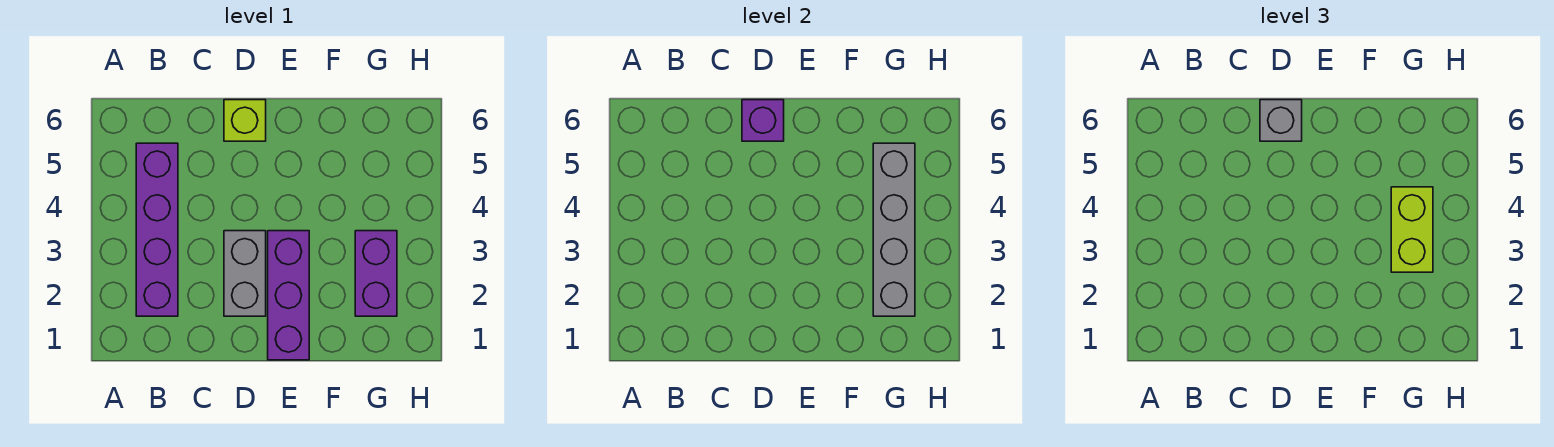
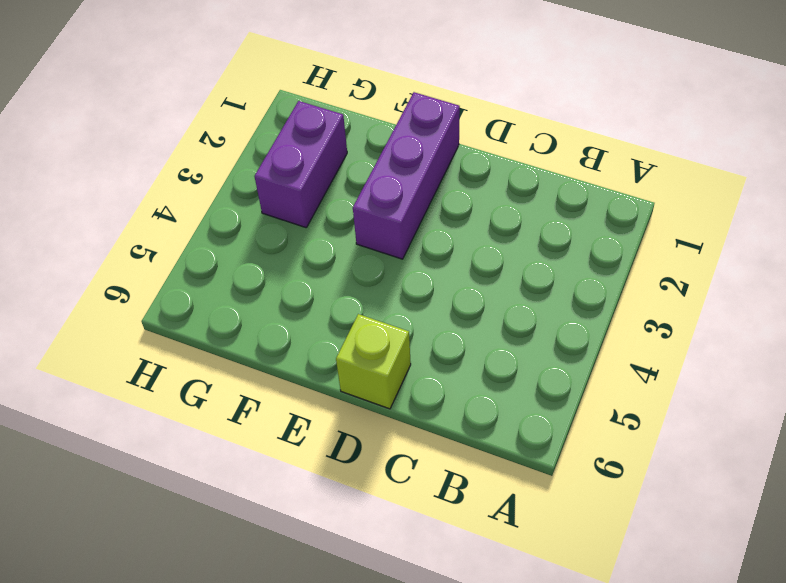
none -> purple 1x4 brick [136,143,178,316]
none -> grey 1x2 brick [224,231,266,316]

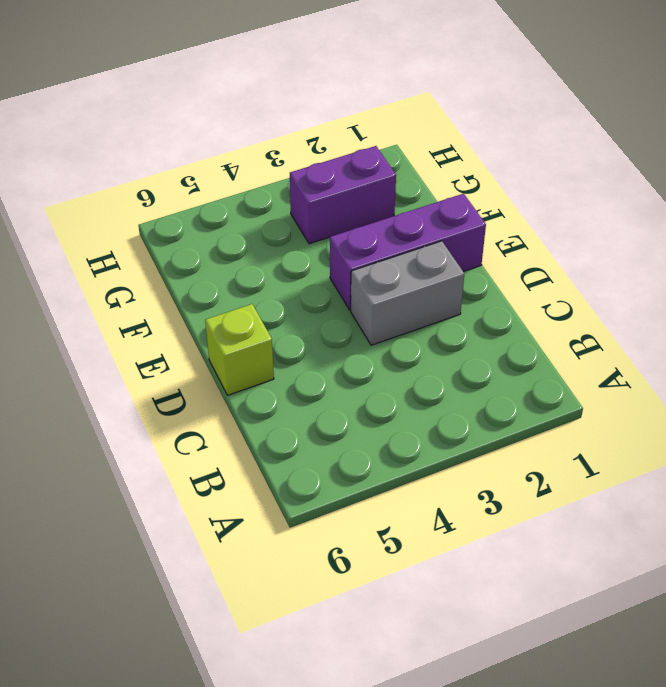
none -> purple 1x4 brick [136,143,178,316]
none -> purple 1x1 brick [742,100,784,141]

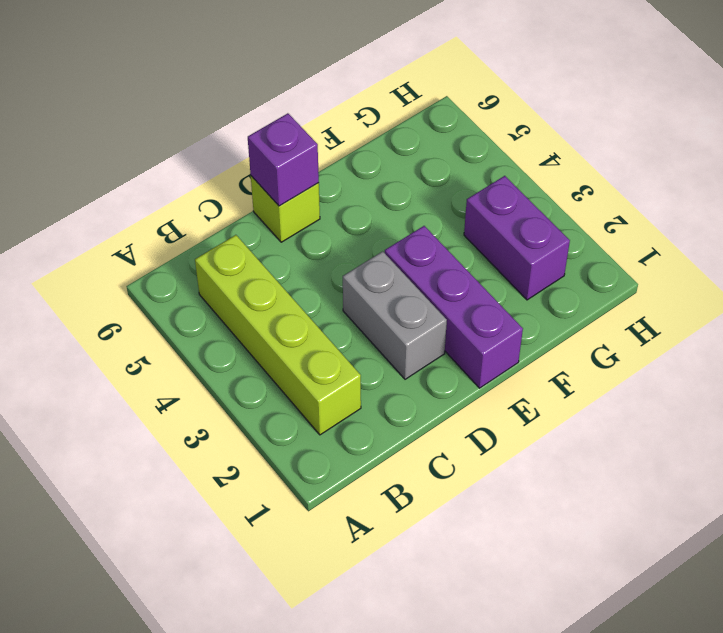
lime 1x4 brick [195,235,361,435] -> purple 1x4 brick [136,143,178,316]
none -> grey 1x4 brick [873,143,915,316]
none -> grey 1x1 brick [1260,100,1302,141]

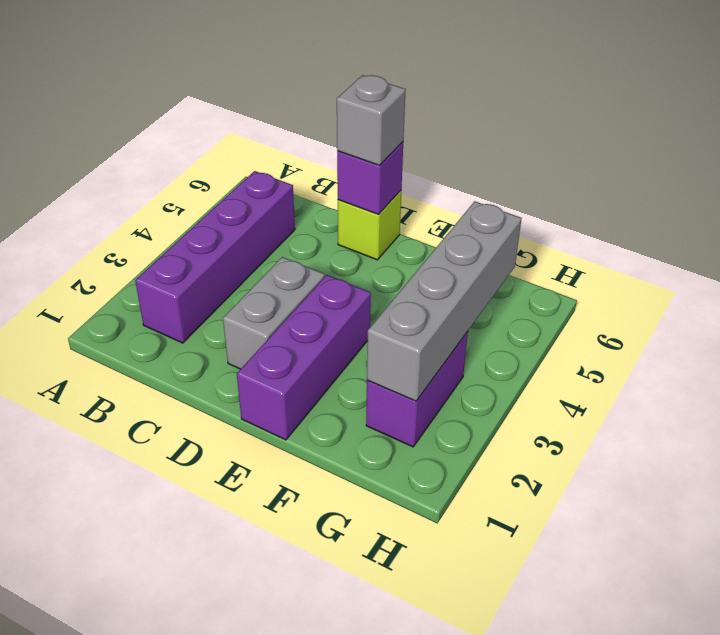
none -> lime 1x2 brick [1391,187,1433,272]

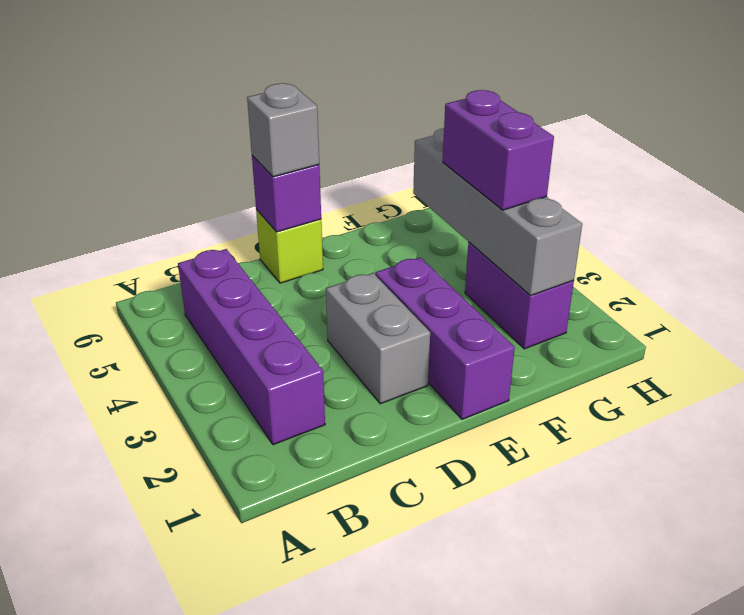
purple 1x2 brick [443,90,554,210] -> lime 1x2 brick [1391,187,1433,272]

